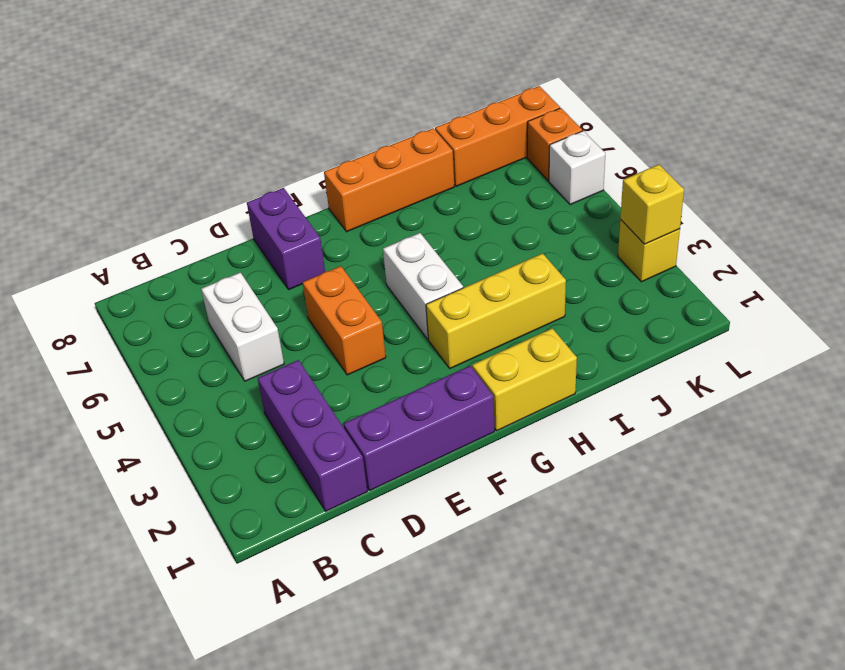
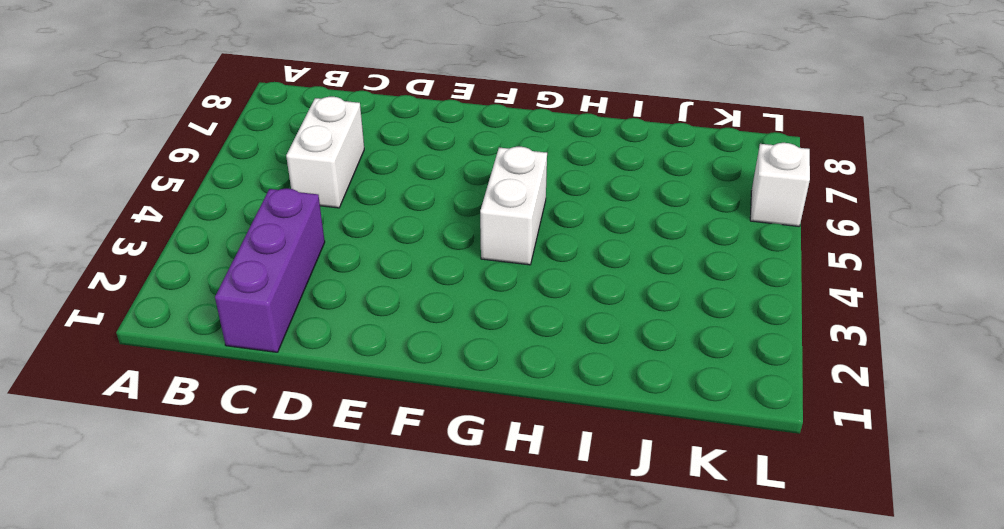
none -> purple 1x3 brick [343,366,495,491]
none -> orange 1x2 brick [303,266,386,375]
none -> purple 1x2 brick [247,188,325,290]

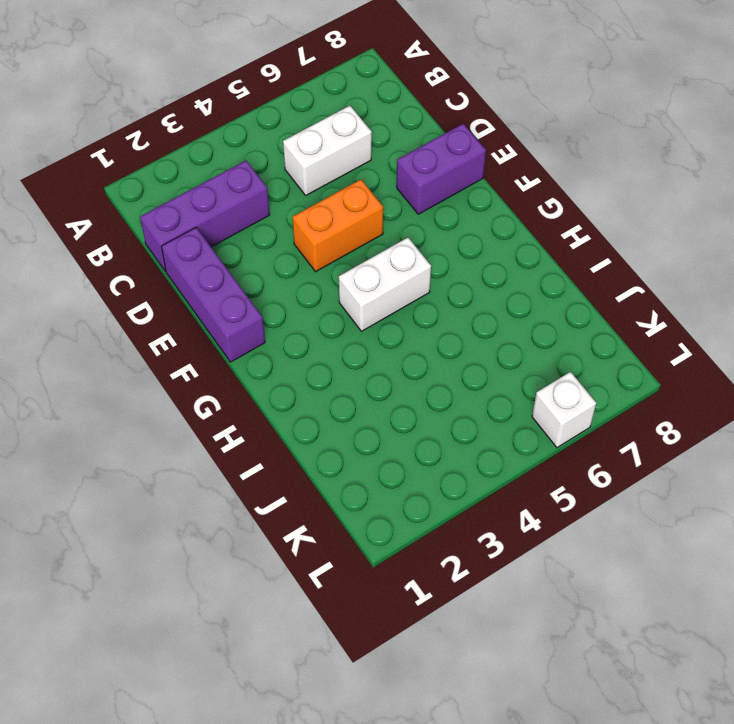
none -> yellow 1x2 brick [472,328,577,431]
none -> yellow 1x3 brick [426,253,566,368]
none -> orange 1x3 brick [324,128,454,232]

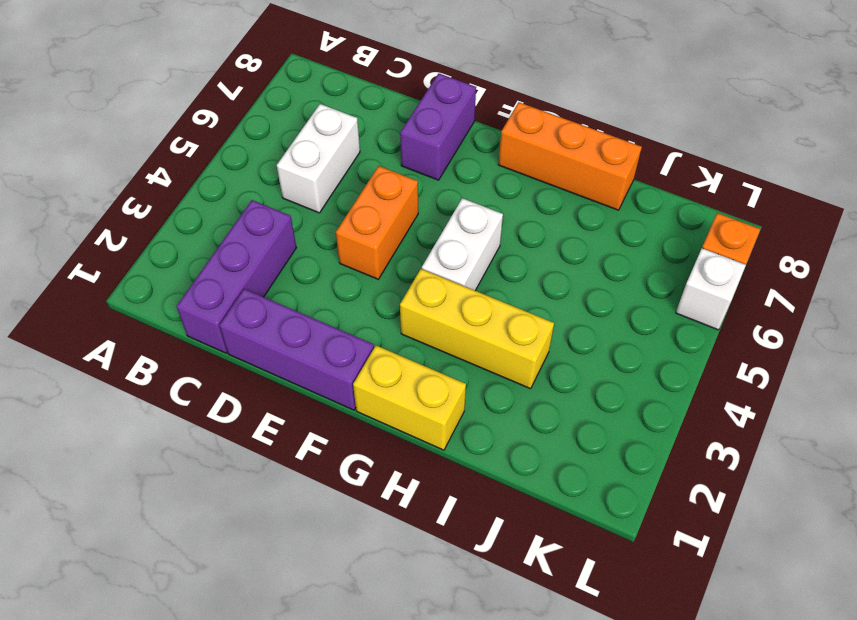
none -> orange 1x3 brick [435,86,560,186]
none -> yellow 1x1 brick [618,220,680,282]
none -> yellow 1x1 brick [620,165,684,244]

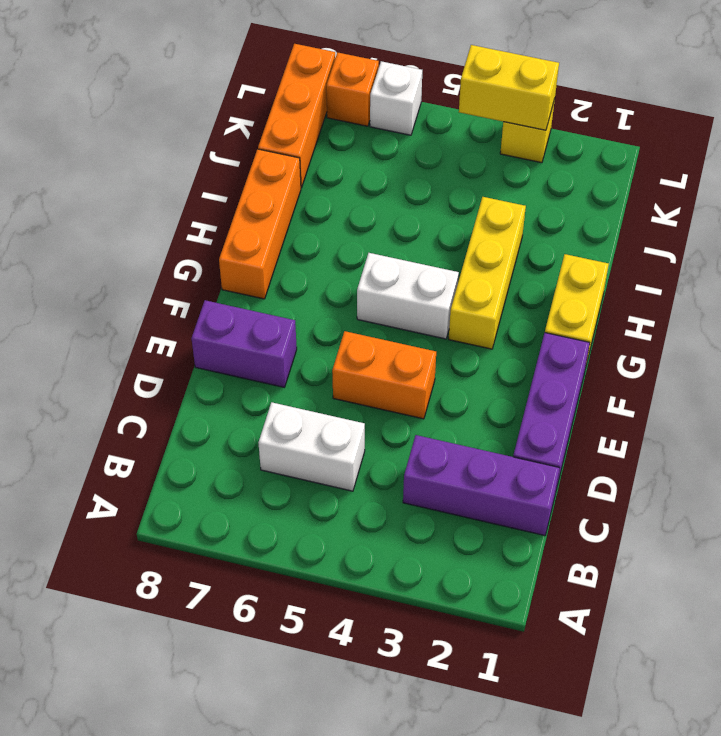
yellow 1x2 brick [459,45,559,130] -> yellow 1x1 brick [620,165,684,244]

